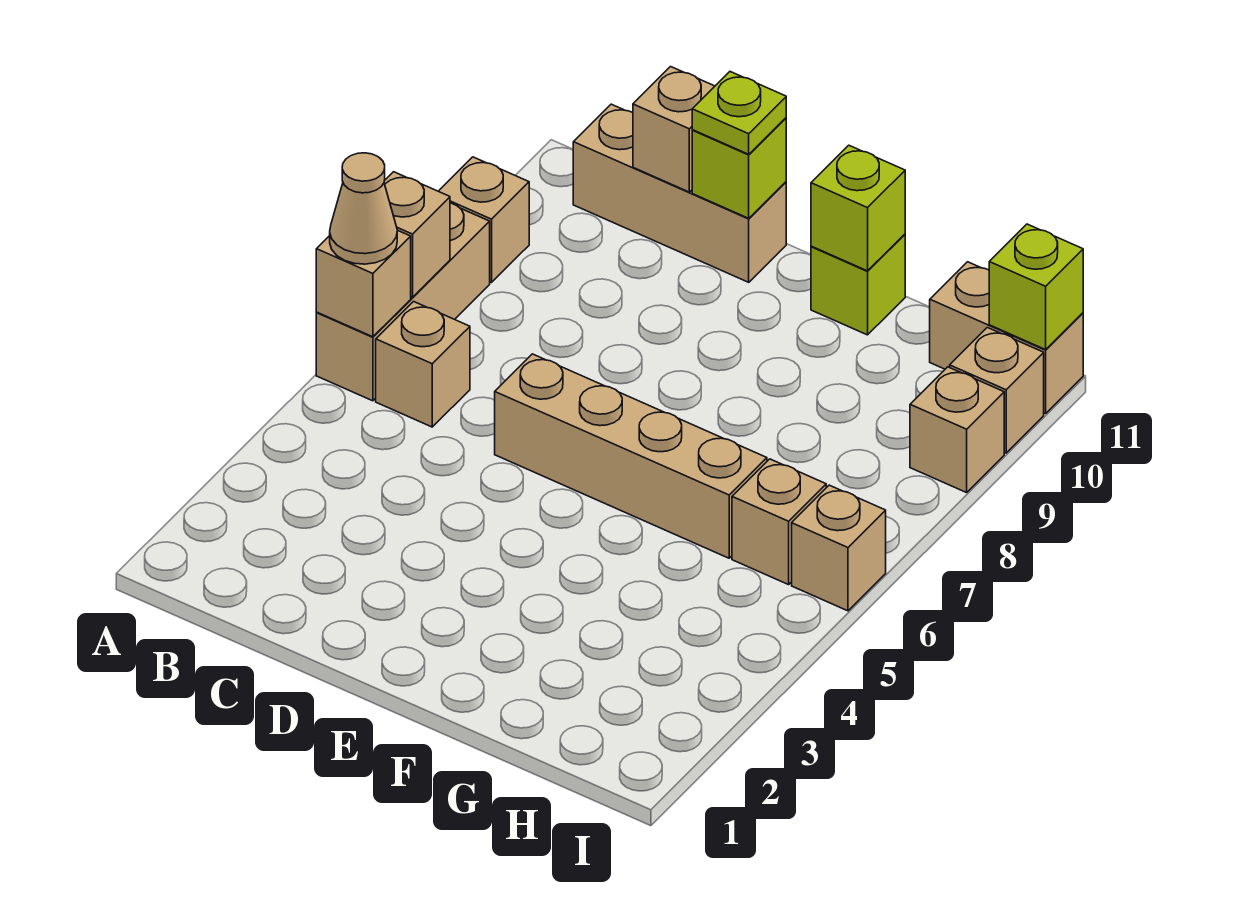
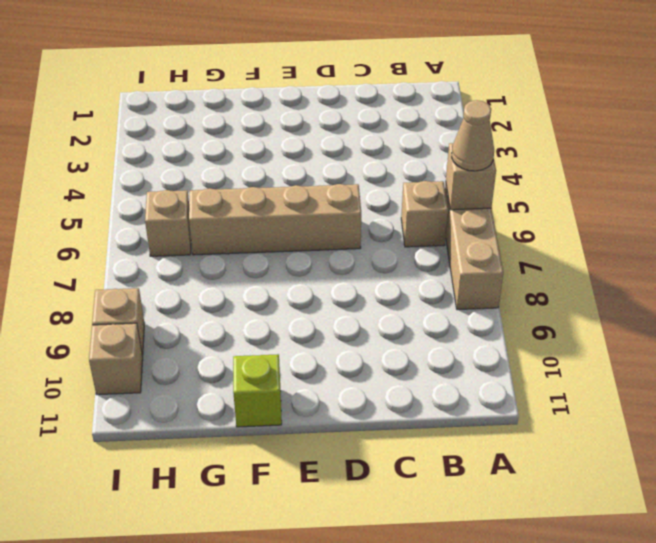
none -> tan 1x1 brick [438,157,529,283]
none -> tan 1x3 brick [573,104,786,282]
none -> tan 1x2 brick [930,262,1083,414]

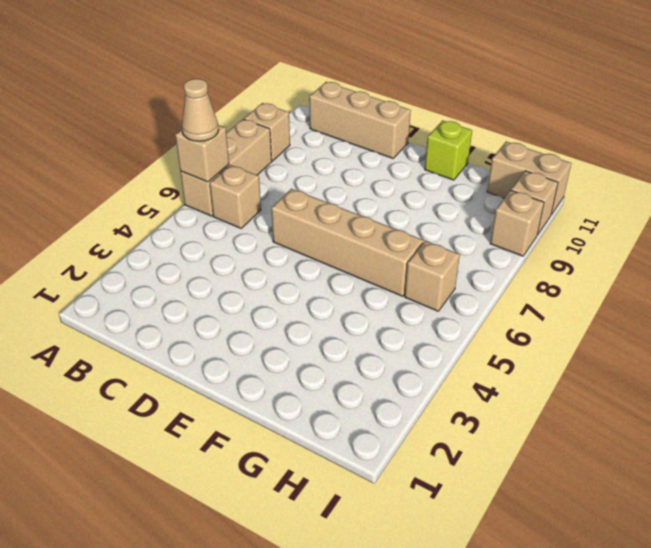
none -> tan 1x1 brick [792,485,886,611]
none -> tan 1x1 brick [384,172,450,297]
none -> tan 1x1 brick [633,67,715,192]

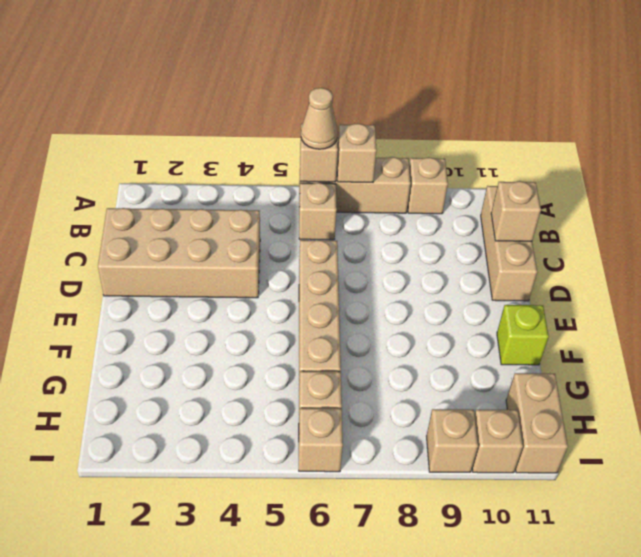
tan 2x4 brick [98,208,260,298] -> none
none -> lime 1x1 brick [692,118,786,218]
none -> lime 1x1 brick [811,145,905,271]
none -> lime 1x1 brick [989,224,1083,350]

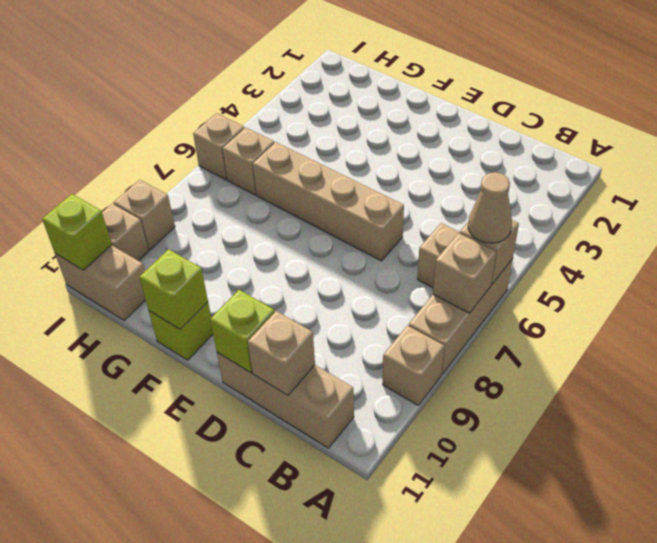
none -> lime 1x1 plate [692,72,786,154]

